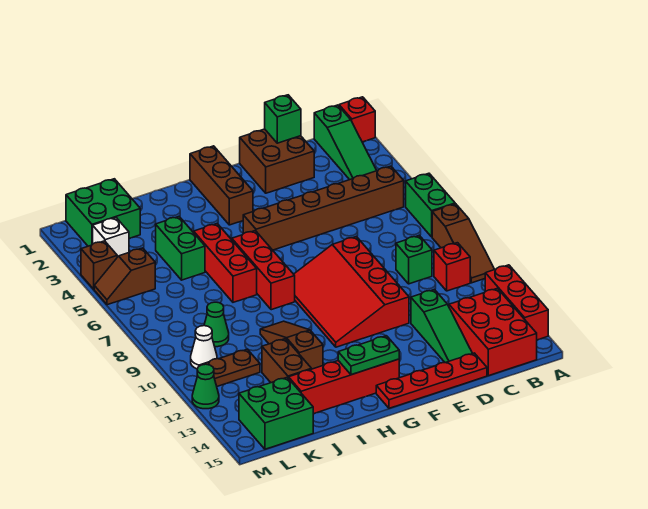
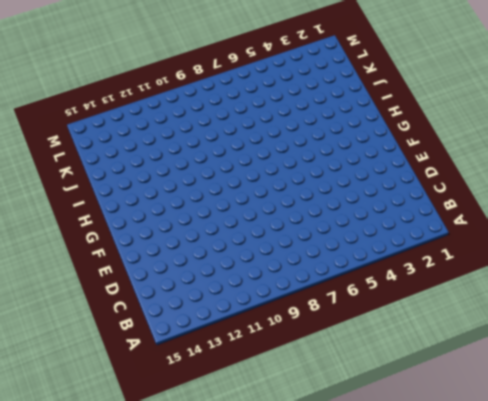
none -> red 1x1 brick [339,97,375,142]
none -> green 1x2 brick [406,173,455,237]
none -> brown 1x3 slope [432,204,495,283]
none -> red 1x3 brick [485,265,548,340]

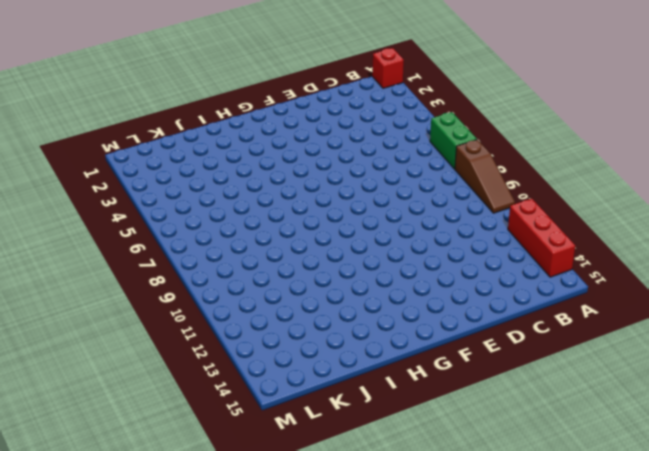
none -> green 1x3 slope [314,105,377,180]
none -> brown 1x6 brick [243,166,404,250]
none -> red 1x1 brick [434,243,470,291]
none -> red 2x3 brick [449,288,537,376]

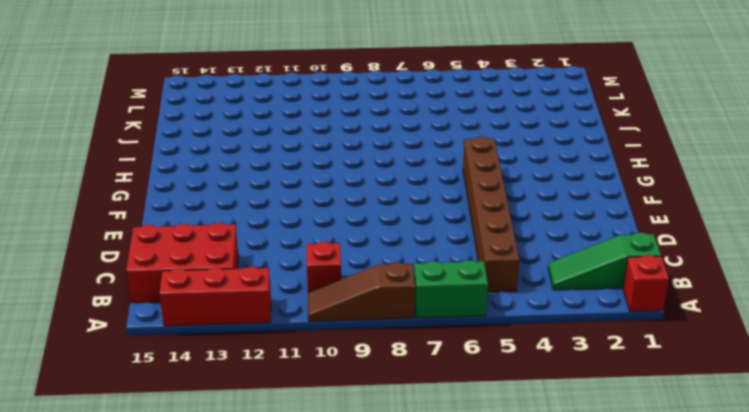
none -> green 1x1 brick [396,235,432,284]
none -> brown 2x2 brick [240,129,314,193]
none -> green 1x3 slope [411,290,473,363]
none -> red 1x4 plate [376,353,487,408]

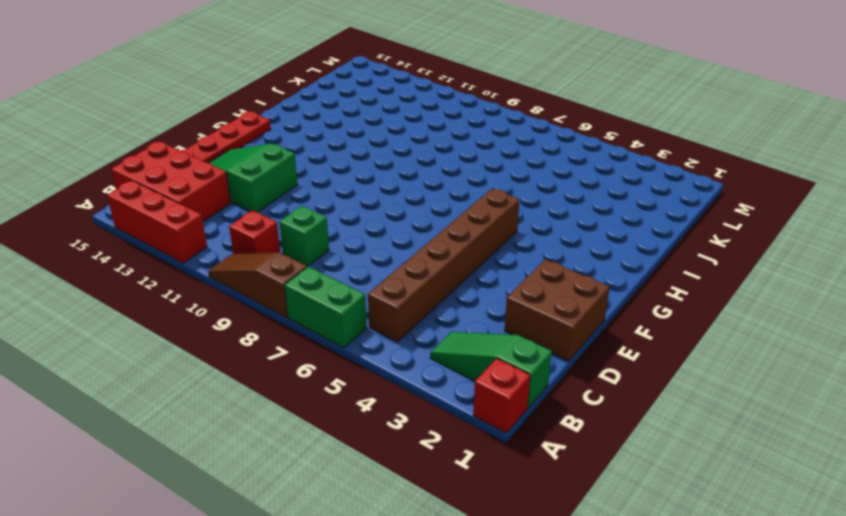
green 2x3 slope [209,143,298,212] -> green 1x3 slope [411,290,473,363]
none -> red 3x4 slope [294,237,409,347]
none -> brown 1x3 brick [190,146,253,225]
none -> red 1x4 brick [289,359,399,414]
none -> red 1x3 brick [232,231,295,310]

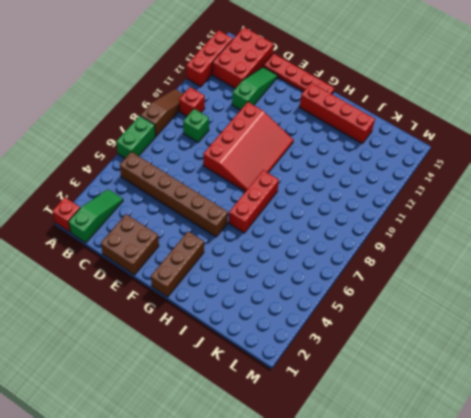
none -> red 1x3 brick [194,224,257,302]
none -> brown 1x3 slope [260,321,323,369]
none -> green 1x2 brick [156,217,205,280]
none -> brown 1x2 brick [262,339,312,383]

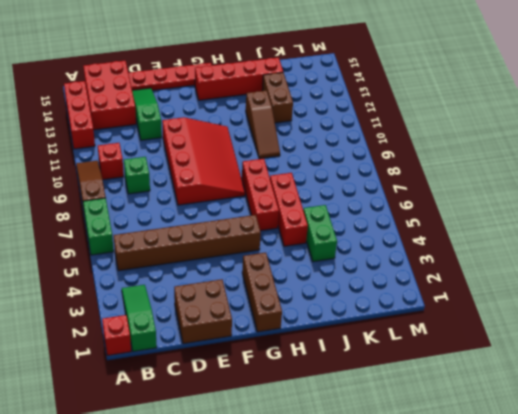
none -> green 2x2 brick [66,179,140,246]
none -> green 1x1 cone [204,302,229,347]
none -> brown 1x2 plate [199,349,260,386]
none -> green 2x2 brick [239,377,313,449]

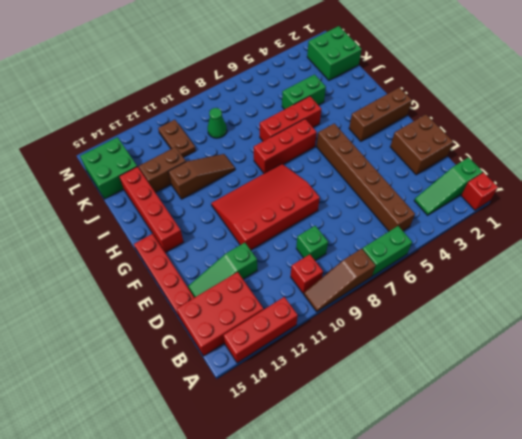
none -> white 1x1 brick [93,218,129,257]
none -> brown 1x2 slope [94,248,155,305]
none -> white 1x1 cone [191,326,217,369]
none -> brown 1x1 brick [81,241,117,289]

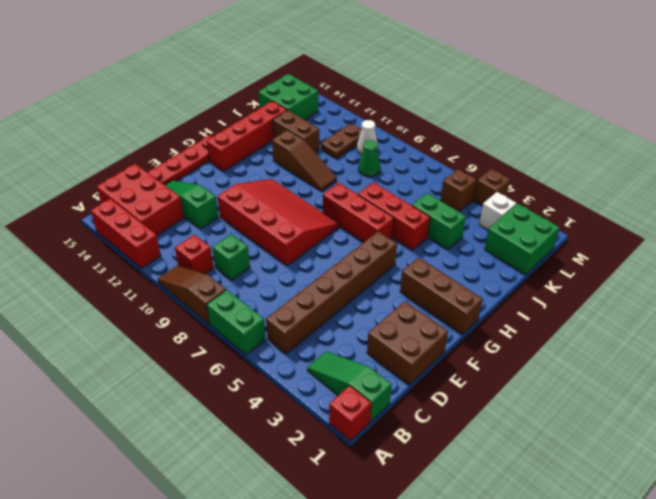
none -> green 1x1 cone [192,364,219,409]
none -> green 1x1 brick [265,95,301,143]
none -> green 1x2 plate [338,336,399,375]

